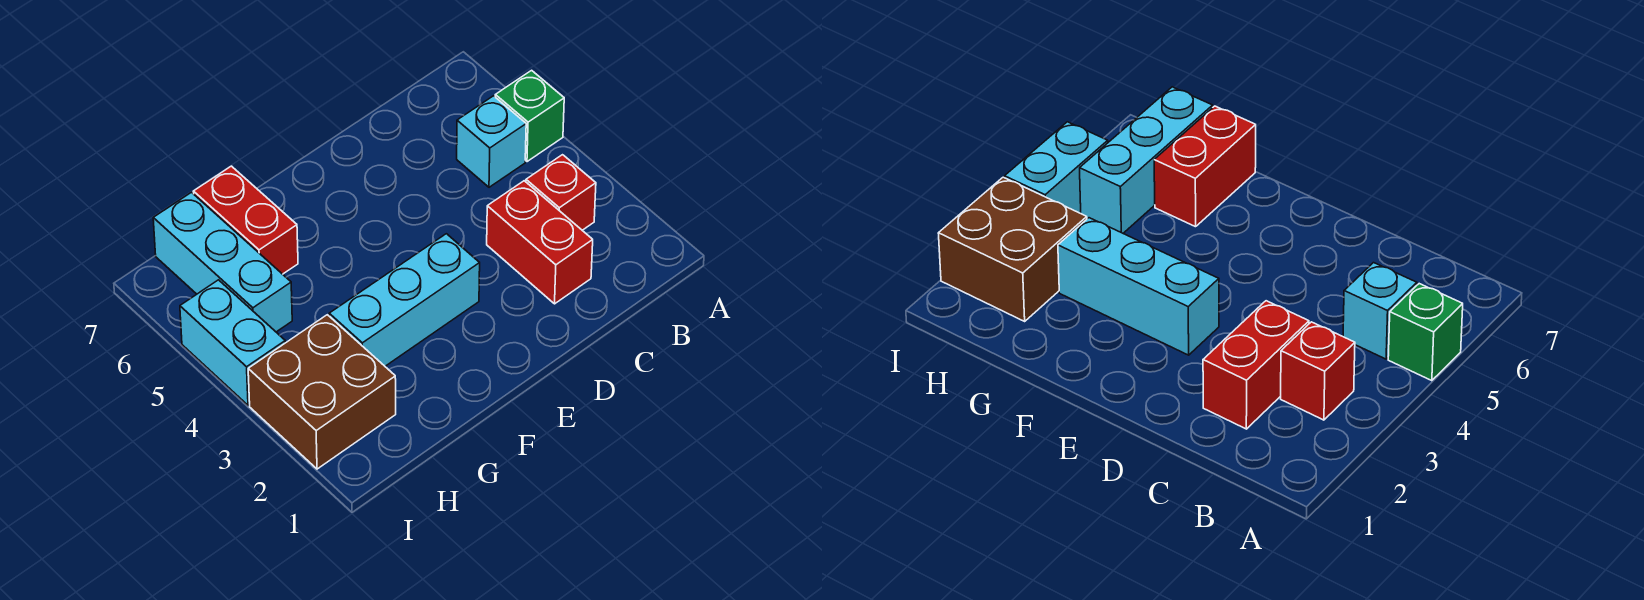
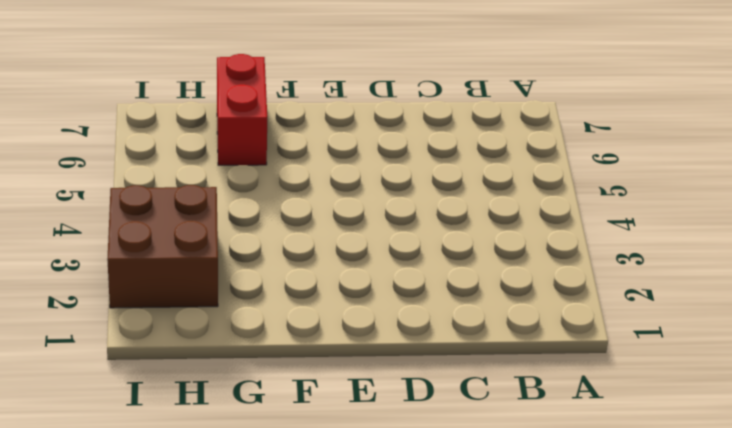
none -> green 1x1 brick [495,70,564,162]
none -> red 1x1 brick [526,155,596,230]

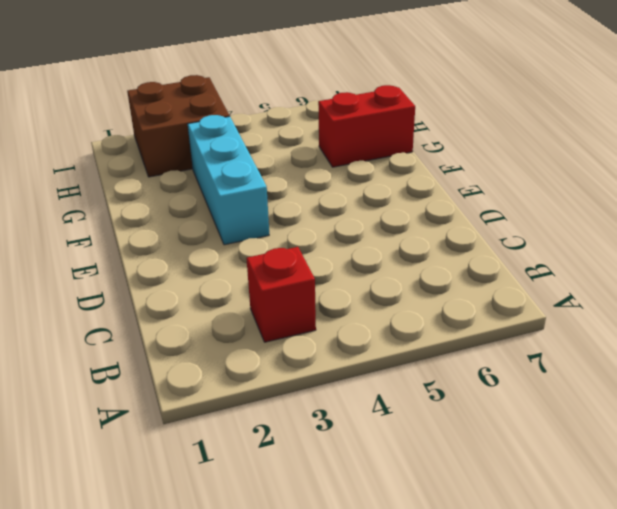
none -> green 1x1 brick [495,70,564,162]
none -> cyan 1x1 brick [457,96,526,187]

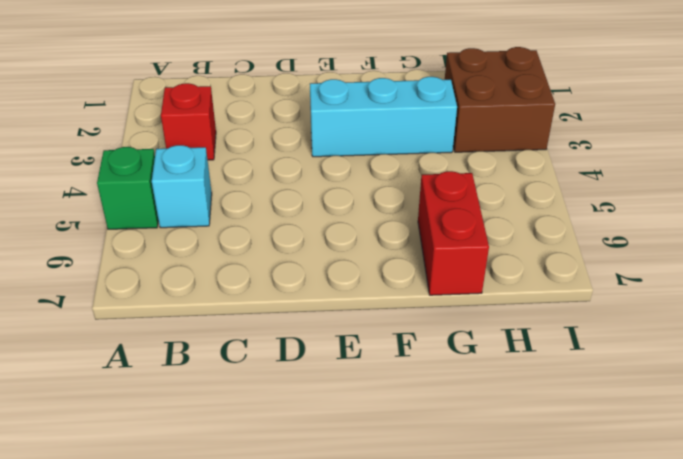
none -> red 1x2 brick [487,181,593,304]
none -> cyan 1x3 brick [153,193,292,332]

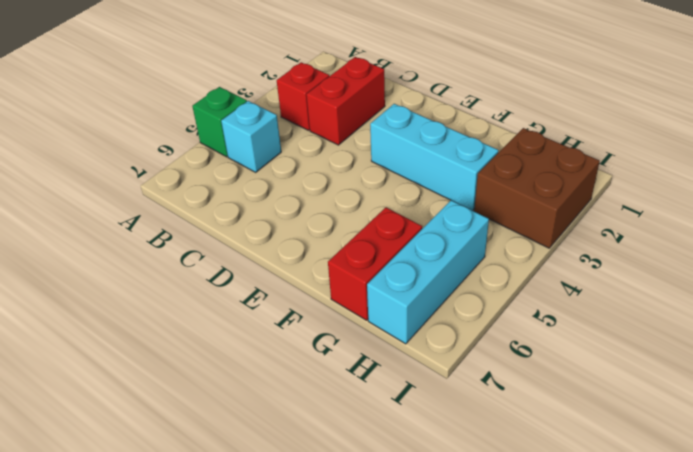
none -> cyan 1x2 brick [180,280,285,405]

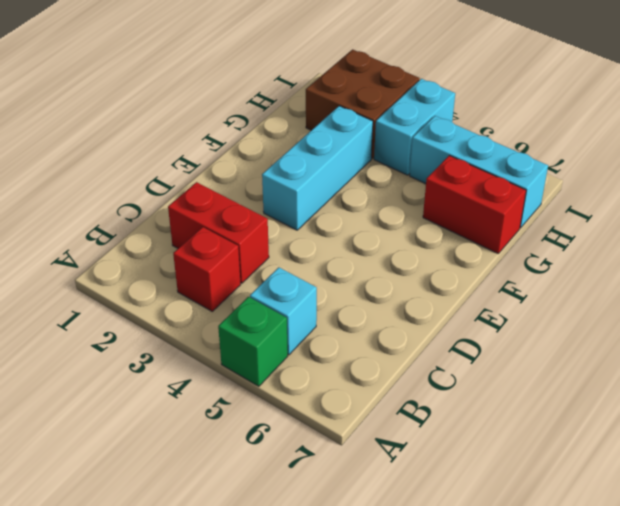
cyan 1x2 brick [374,79,455,175] -> cyan 1x2 brick turned to [180,280,285,405]

